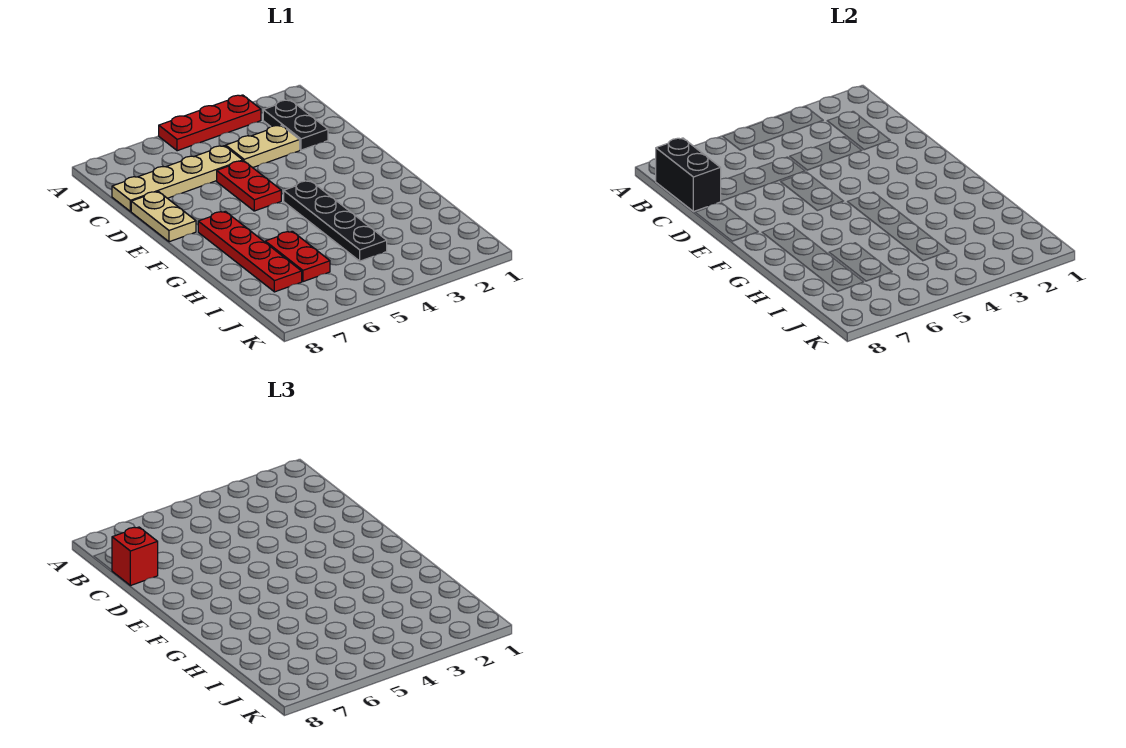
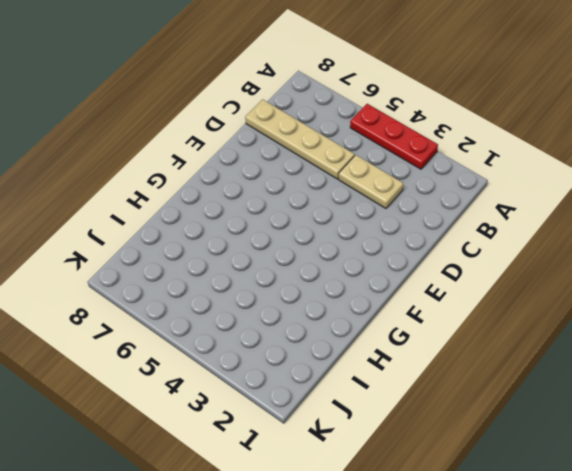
none -> black 1x2 plate [263,100,328,150]
none -> red 1x2 plate [217,161,281,211]

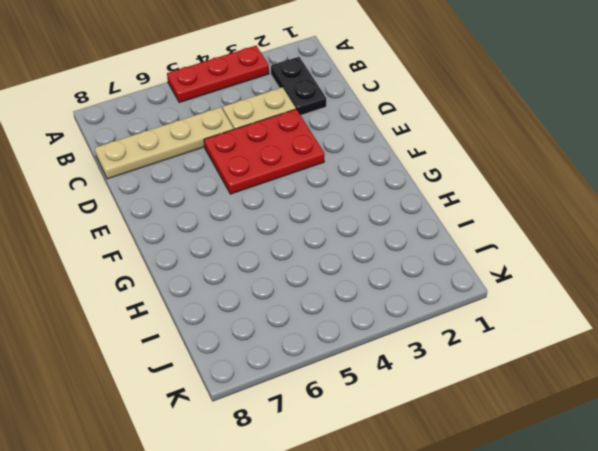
red 2x3 plate [204,109,325,194] -> red 1x2 plate [217,161,281,211]
none -> tan 1x2 plate [131,191,196,242]
none -> black 1x4 plate [284,181,387,261]

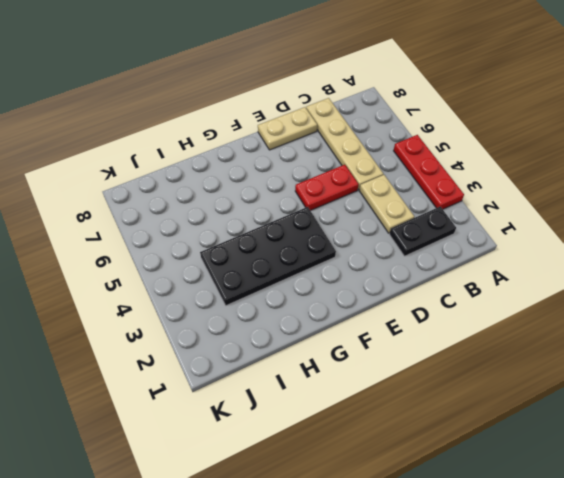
black 2x4 plate [200,207,336,306] -> black 1x4 plate [284,181,387,261]
none -> red 1x4 plate [198,211,302,292]
none -> red 1x2 plate [265,231,330,282]

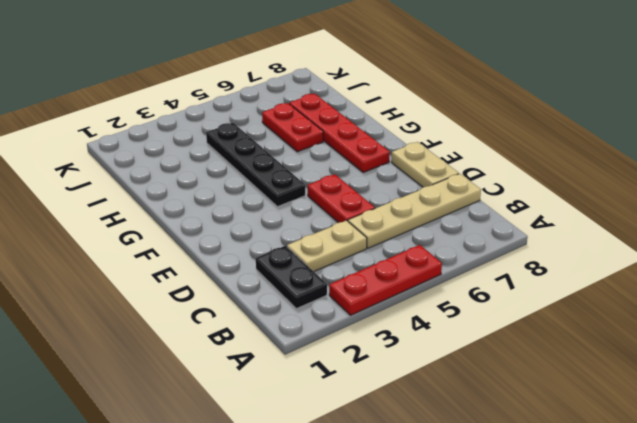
none -> black 1x2 brick [656,138,721,212]
none -> red 1x1 brick [112,527,158,586]

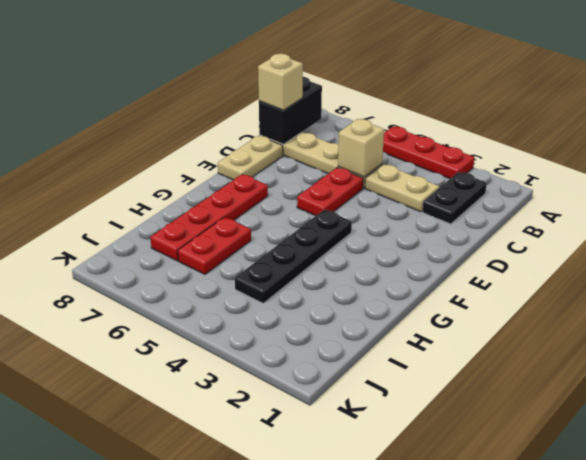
tan 1x1 brick [338,119,384,177] -> none
tan 1x1 brick [258,54,303,110] -> red 1x1 brick [112,527,158,586]

